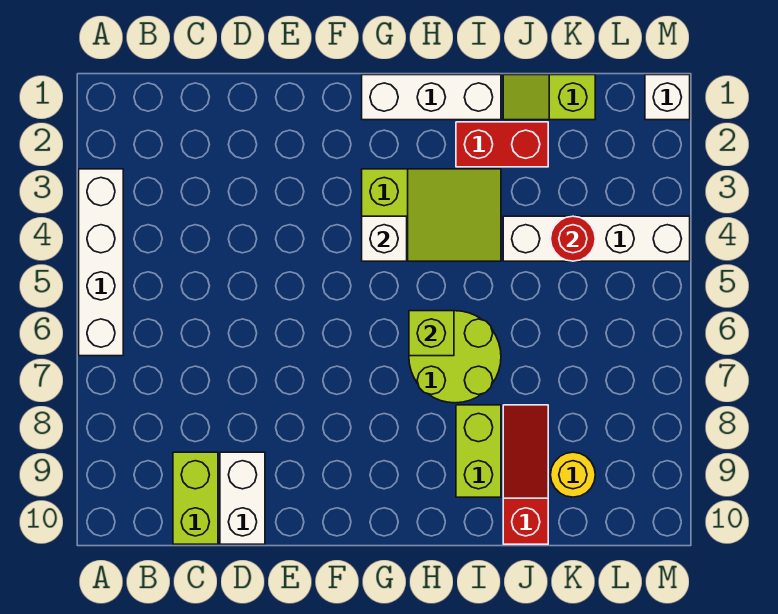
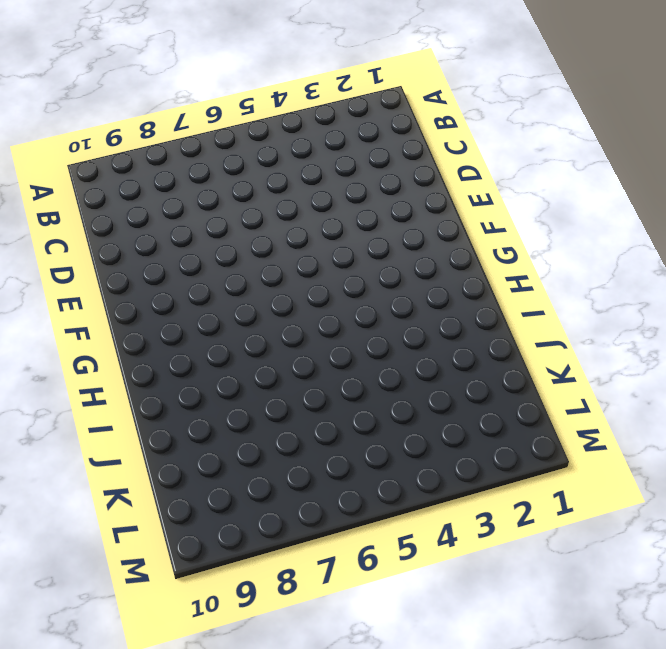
none -> white 1x4 brick [79,169,123,356]
none -> lime 1x2 brick [173,452,218,544]
none -> white 1x2 brick [220,452,265,544]

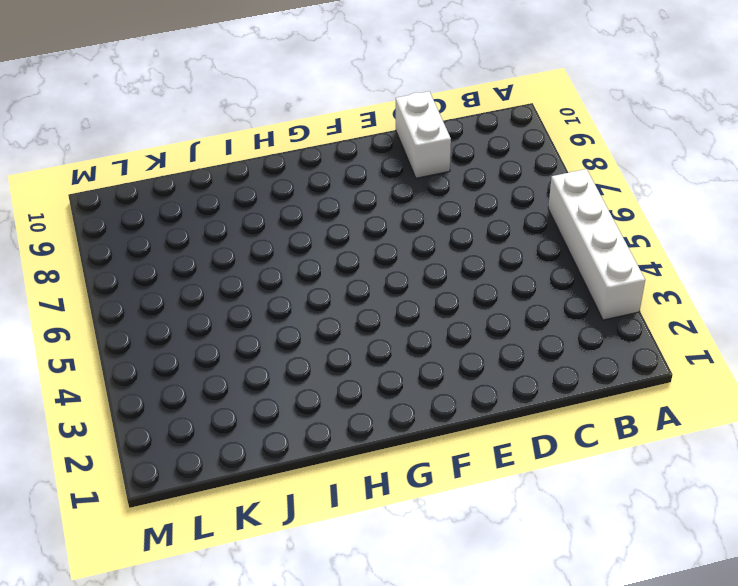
none -> lime 1x2 brick [173,452,218,544]
none -> white 1x3 brick [362,75,501,120]
none -> lime 2x3 slope [362,169,501,261]

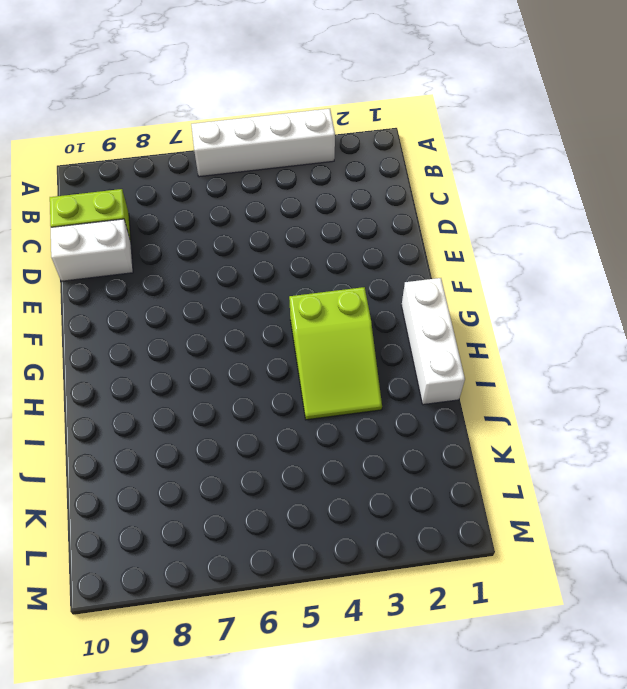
none -> lime 2x2 round brick [409,311,501,403]
none -> red 1x2 brick [456,122,548,167]
none -> lime 1x2 brick [456,405,501,497]

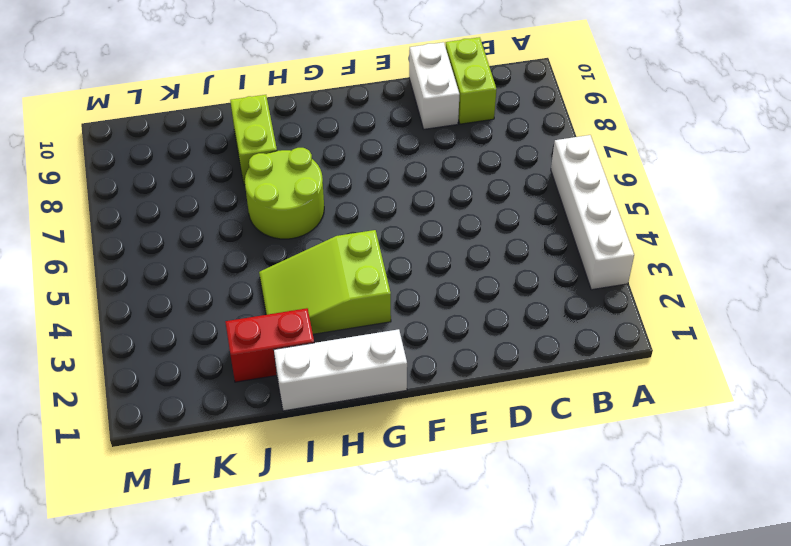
none -> lime 1x2 slope [503,75,595,120]
none -> white 1x4 brick [503,216,690,261]
none -> red 1x3 slope [503,405,548,544]

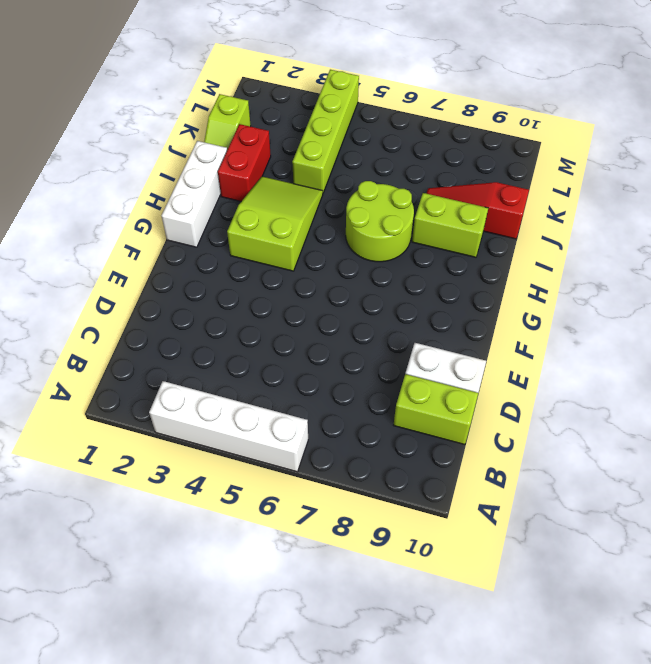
lime 1x4 brick [292,70,359,193] -> white 1x4 brick [503,216,690,261]
none -> yellow 1x1 round brick [551,452,595,497]
none -> white 1x1 brick [645,75,690,120]
none -> white 1x1 brick [362,216,407,261]

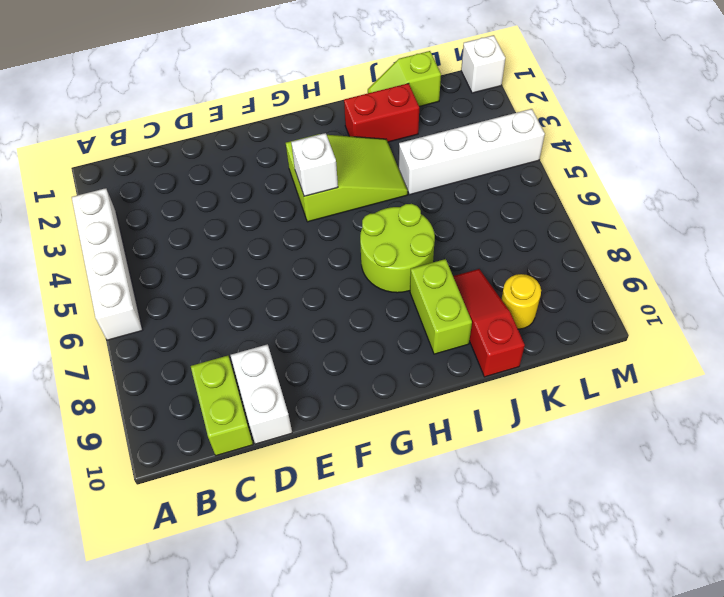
none -> white 1x3 brick [362,75,501,120]
none -> lime 1x1 brick [409,311,454,356]
none -> red 1x1 round brick [551,216,595,261]

